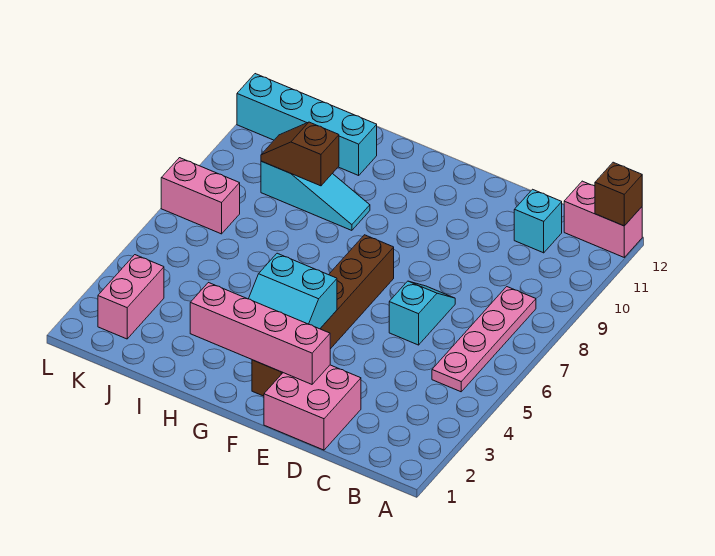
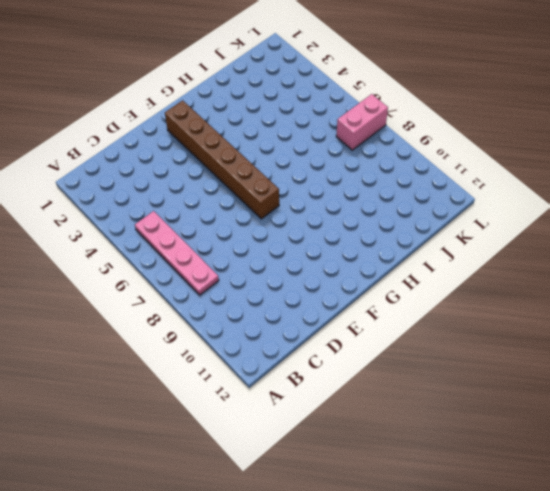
none -> pink 1x2 brick [564,181,642,257]
none -> cyan 1x1 brick [514,189,562,253]
none -> pink 2x2 brick [264,365,361,450]

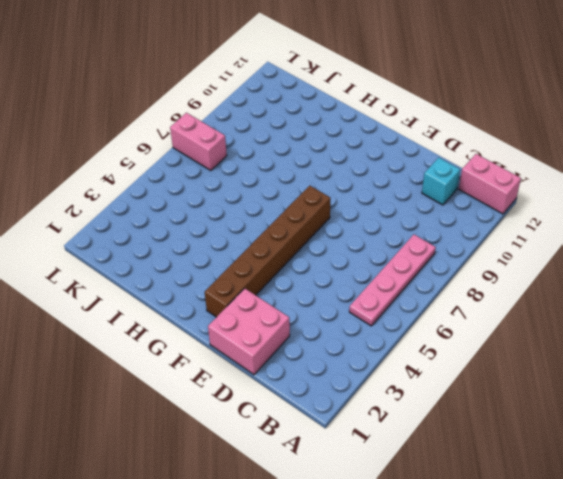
none -> cyan 1x2 slope [389,281,455,345]
none -> cyan 1x3 slope [261,161,370,230]
none -> cyan 1x4 brick [237,74,377,175]

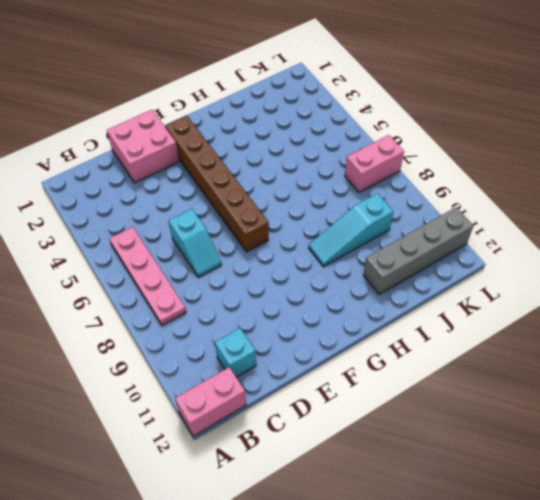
grey 1x4 brick [363,207,473,294] -> cyan 1x4 brick [237,74,377,175]
none -> pink 1x2 brick [98,255,164,339]
none -> brown 1x1 brick [595,162,642,226]
none -> pink 1x4 brick [190,283,330,384]

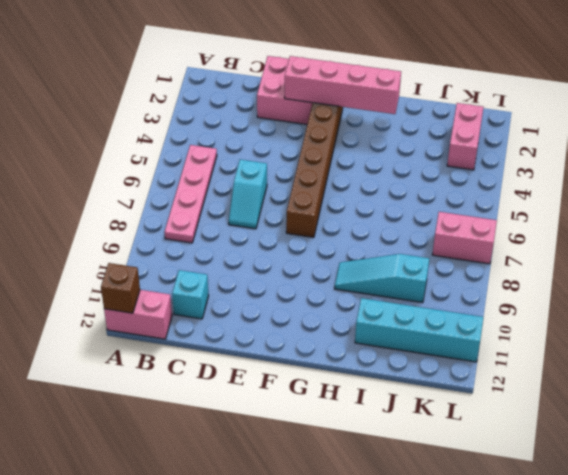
none -> cyan 2x2 slope [249,253,337,329]
none -> brown 1x2 slope [261,122,339,186]

